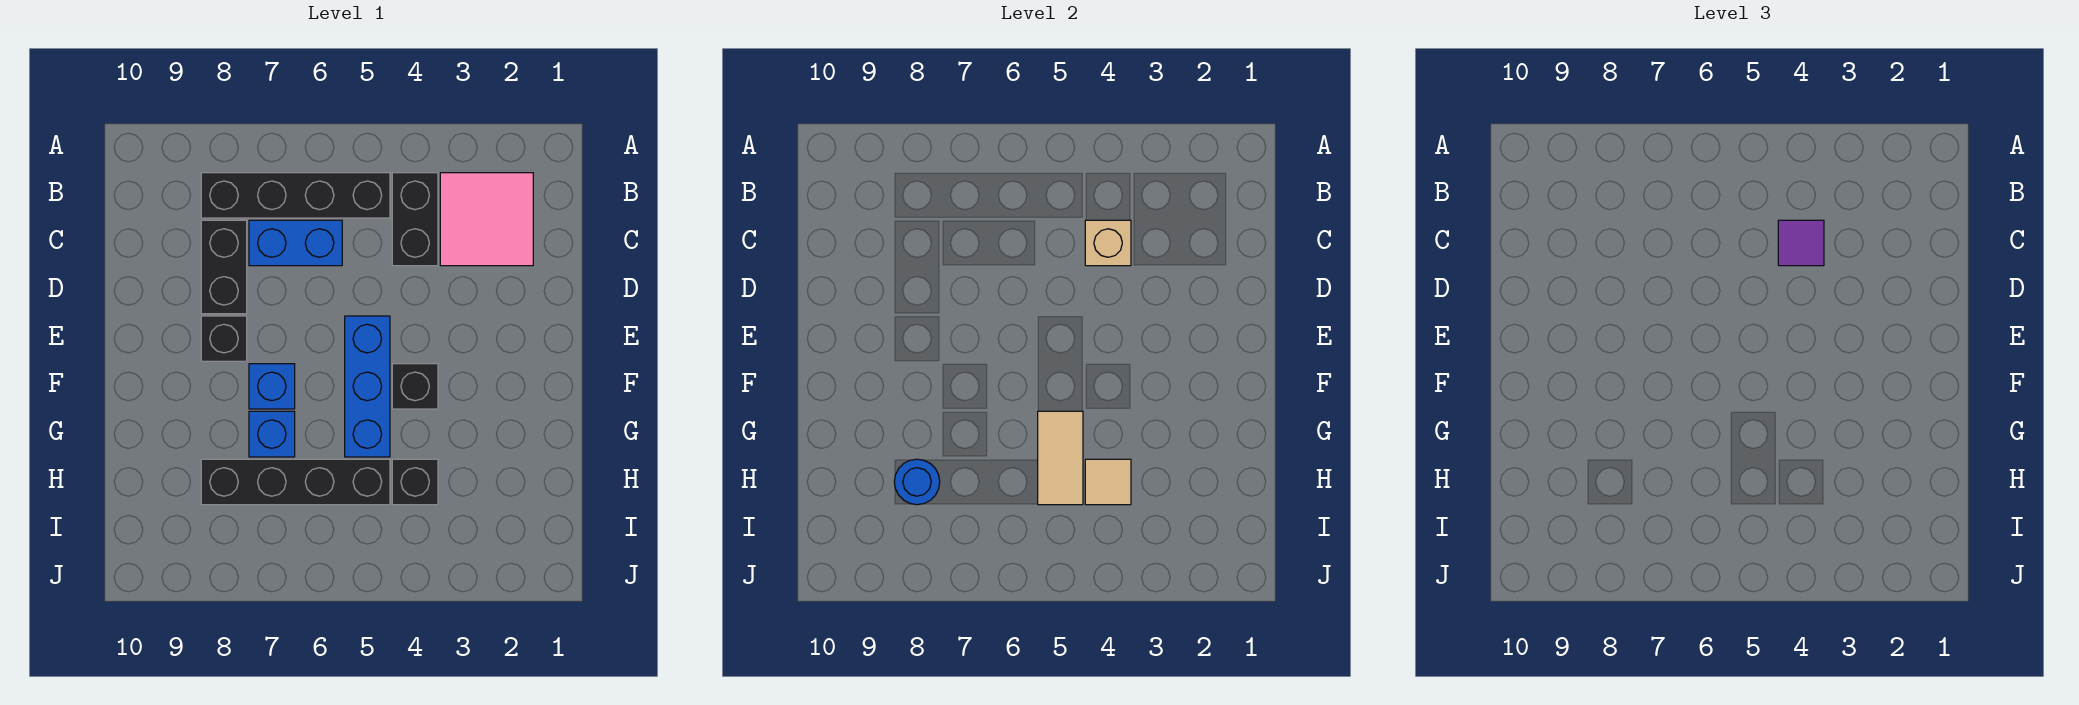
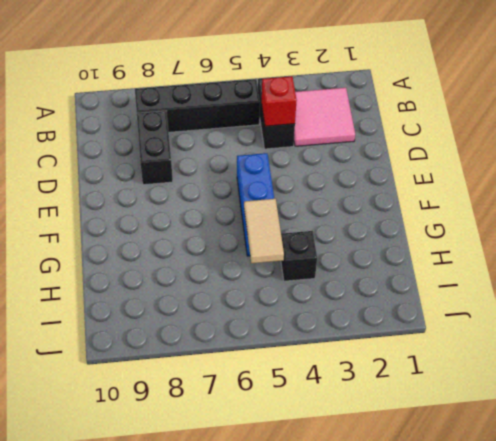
red 1x1 brick [262,76,297,126] -> tan 1x1 brick [1085,220,1131,266]
none -> blue 1x2 brick [249,220,342,266]
none -> black 1x1 brick [201,316,247,361]
none -> black 1x1 brick [392,364,438,409]

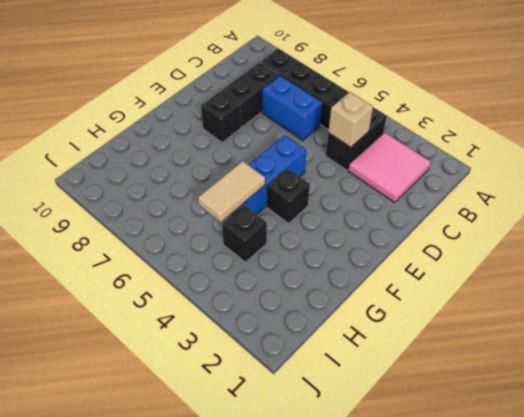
none -> blue 1x1 brick [249,364,295,409]
none -> blue 1x1 brick [249,411,295,457]
none -> black 1x4 brick [201,459,390,505]

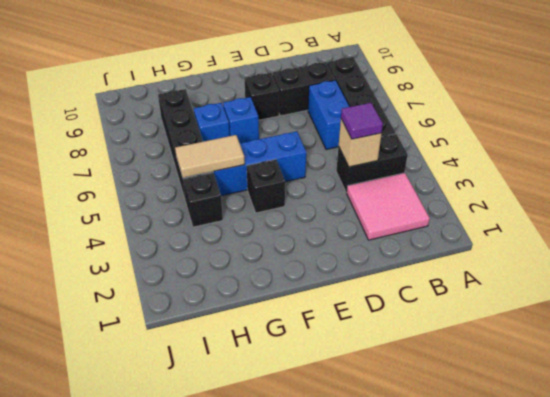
none -> tan 1x1 tile [1085,459,1131,505]
none -> blue 1x1 round brick [894,459,940,505]

